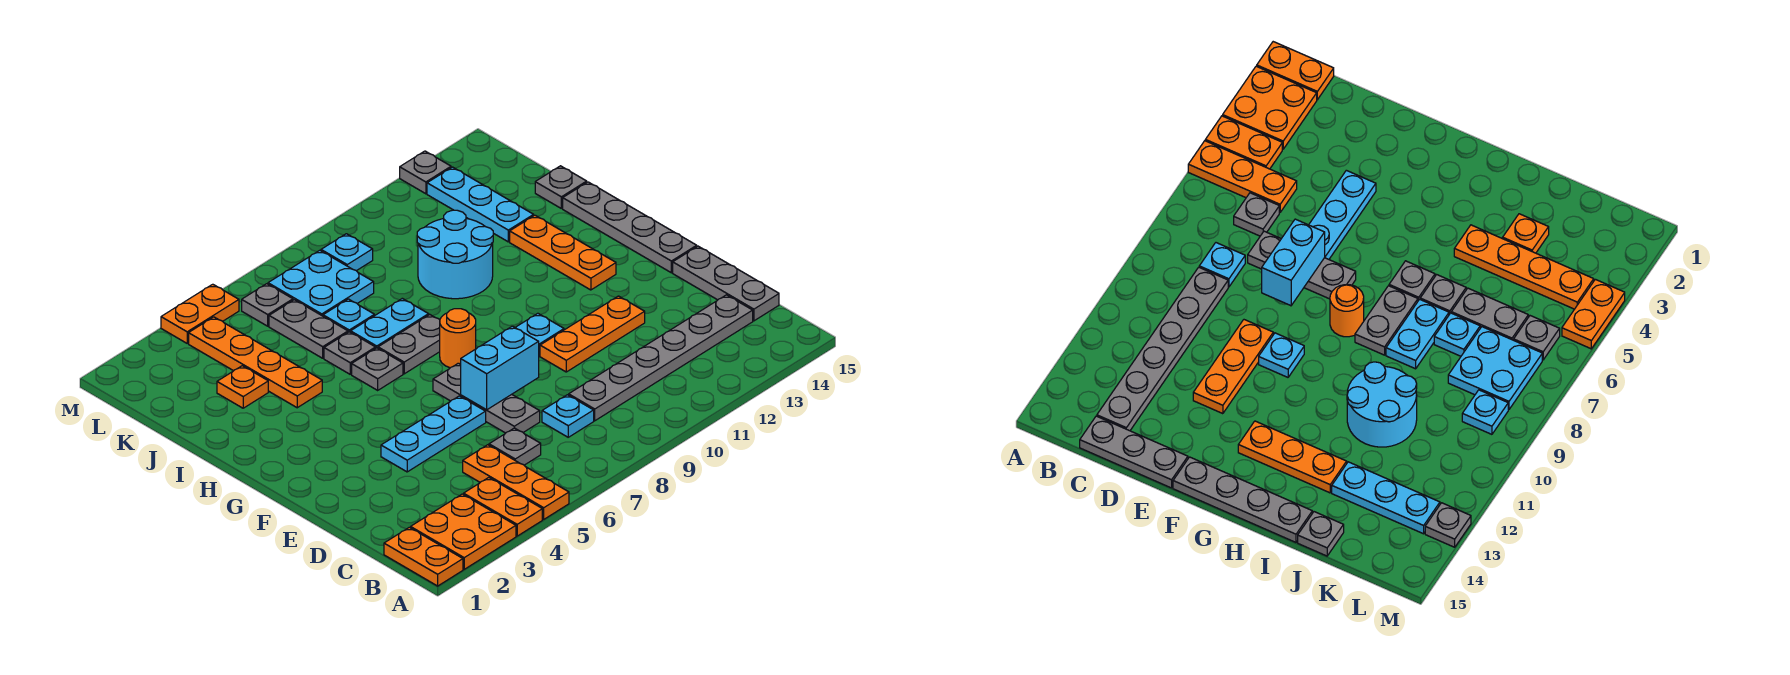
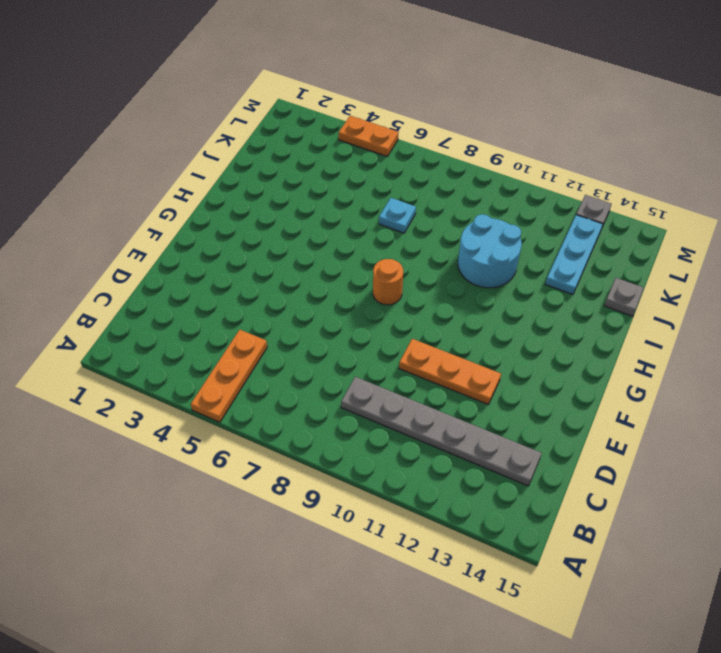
none -> orange 1x2 plate [384,527,463,586]
none -> orange 2x2 plate [411,494,516,569]
none -> orange 1x2 plate [464,478,542,536]
none -> grey 1x1 plate [489,428,541,465]

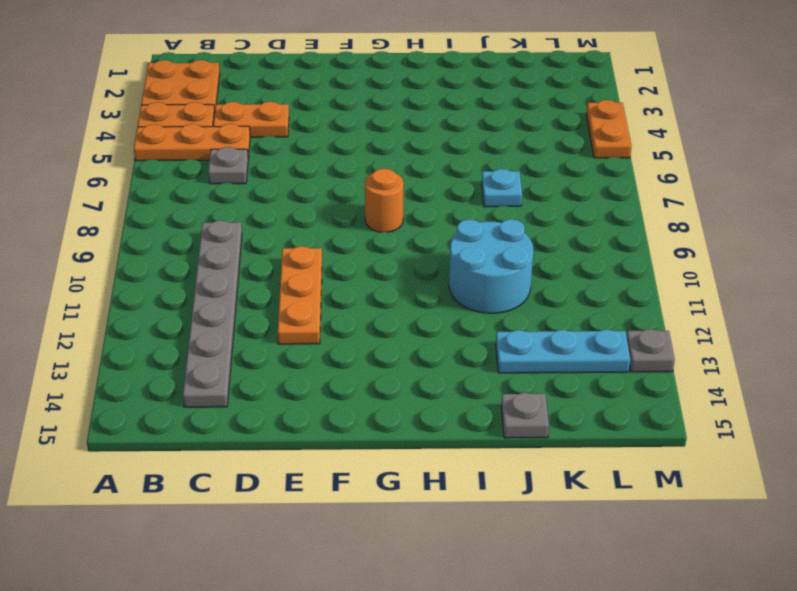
orange 1x2 plate [213,102,289,137] -> orange 1x2 plate moved to [384,527,463,586]
none -> cyan 1x1 plate [542,395,594,437]
none -> grey 1x3 plate [673,246,779,321]
none -> grey 1x3 plate [433,363,540,433]
none -> cyan 1x3 plate [381,396,486,472]

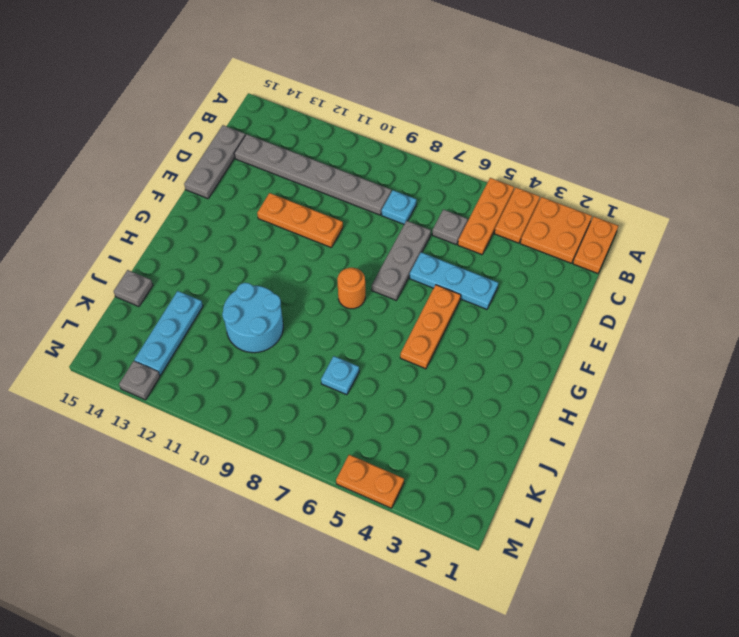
orange 1x3 plate [400,285,461,369] -> orange 1x3 plate moved to [510,215,616,290]
none -> cyan 1x1 plate [515,313,564,356]
none -> grey 1x4 plate [563,182,697,273]
none -> grey 1x1 plate [352,348,403,390]
none -> grey 1x2 plate [378,315,440,374]

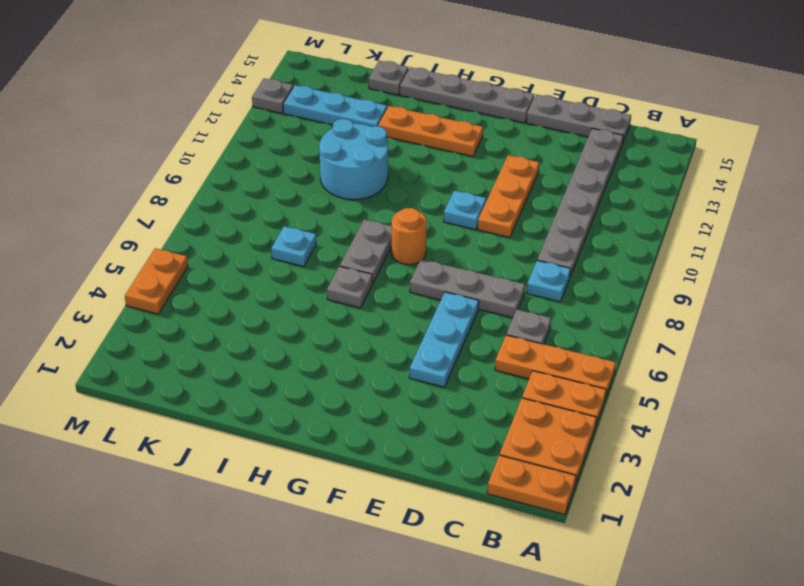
none -> orange 1x4 plate [189,317,322,408]
none -> grey 1x1 plate [324,332,375,374]
none -> cyan 1x2 plate [351,298,429,348]
none -> orange 1x1 plate [217,366,268,408]

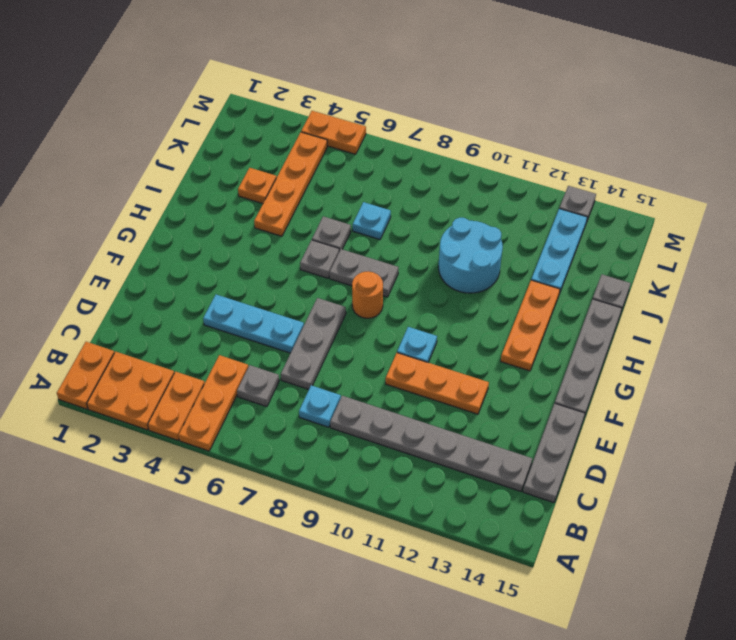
none -> cyan 1x2 plate [351,298,429,348]
none -> grey 1x2 plate [269,300,348,358]
none -> cyan 2x2 plate [268,250,374,316]
none -> grey 1x1 plate [242,284,293,326]

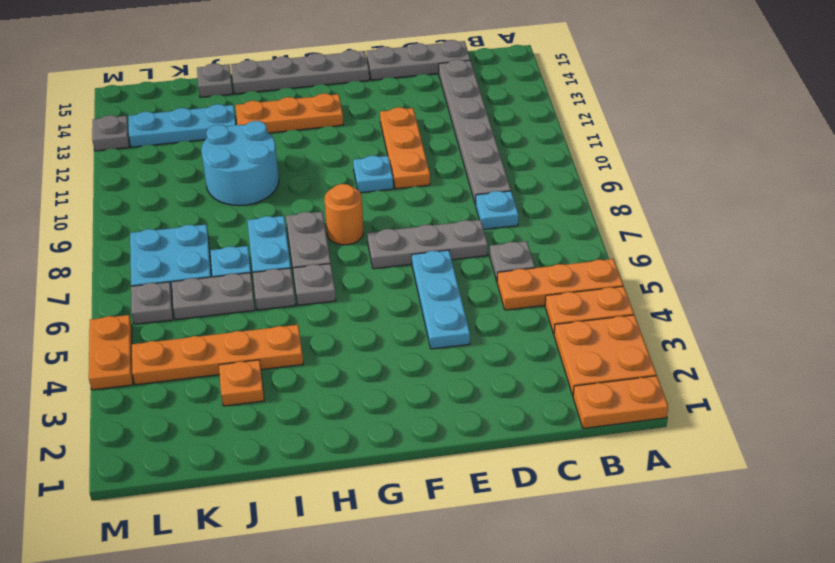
none -> cyan 1x1 plate [321,234,373,271]
none -> cyan 1x2 brick [461,326,539,410]

